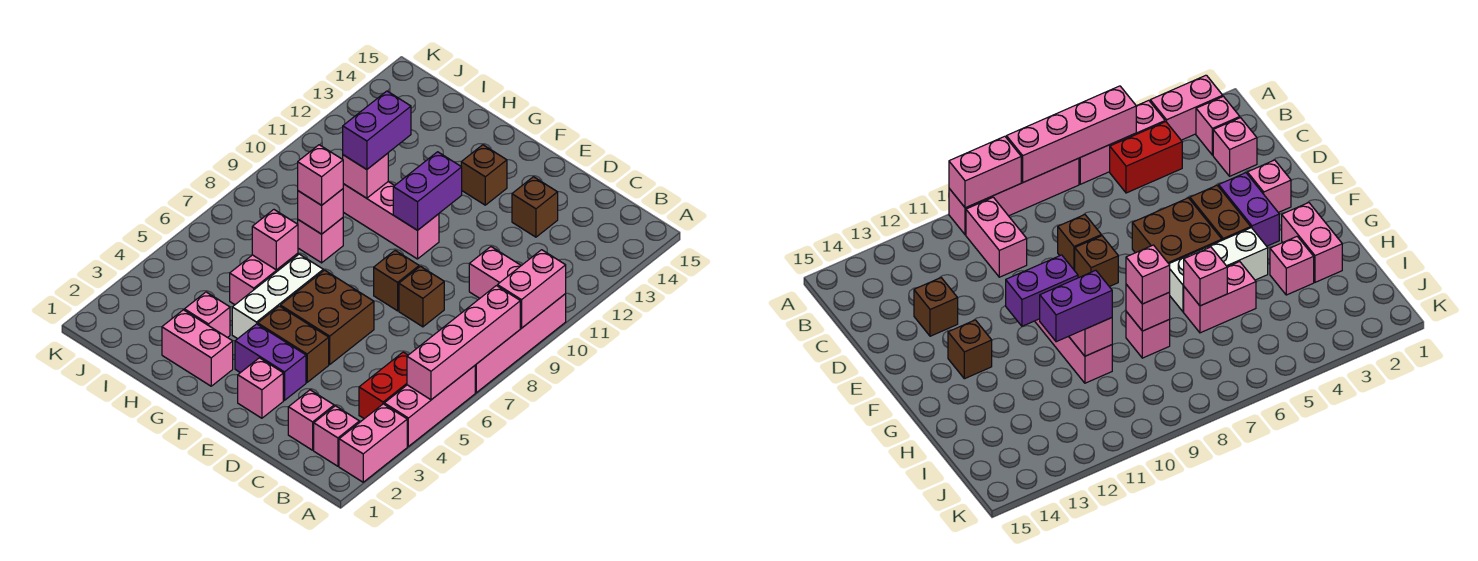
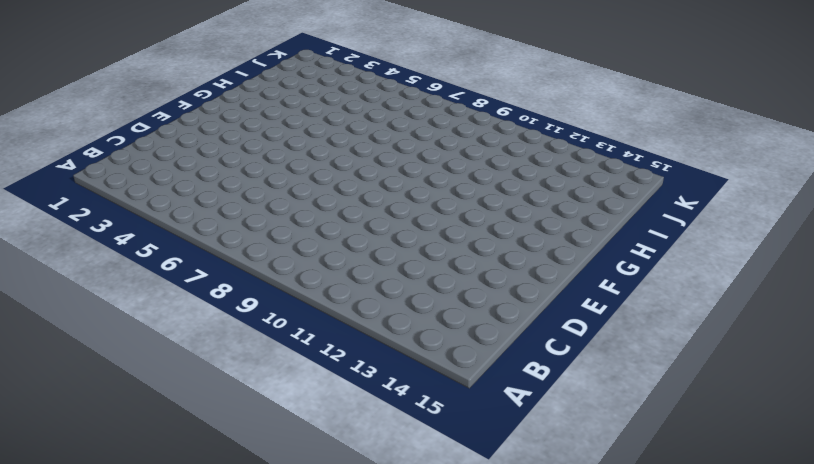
none -> pink 1x2 brick [339,404,407,482]
none -> pink 1x3 brick [384,366,475,446]
none -> pink 1x4 brick [475,294,566,393]

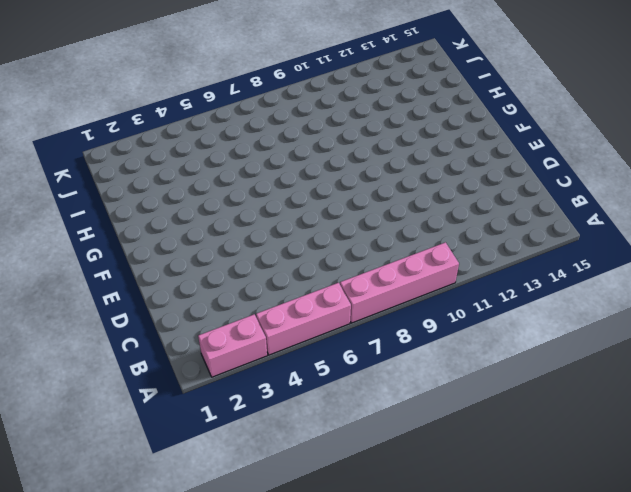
none -> pink 1x1 brick [314,406,359,466]
none -> red 1x2 brick [359,352,408,419]
none -> pink 1x2 brick [469,247,521,298]

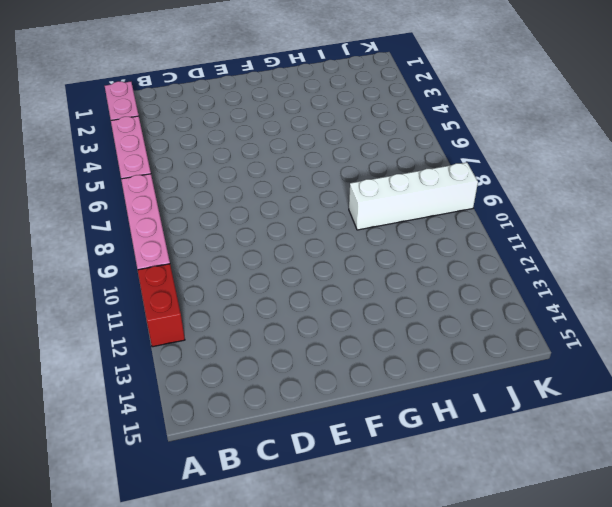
red 1x2 brick [138,264,185,347] -> red 1x2 brick moved to [359,352,408,419]
white 1x4 brick [349,163,478,230] -> none
none -> pink 1x1 brick [314,406,359,466]
none -> pink 1x2 brick [469,247,521,298]
none -> pink 1x1 brick [288,390,334,450]

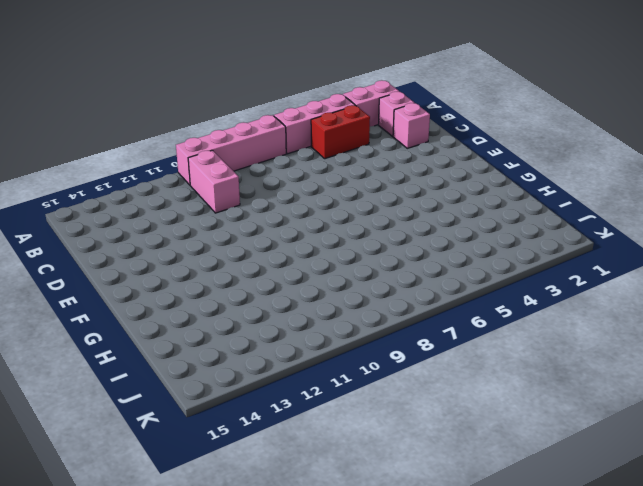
none -> brown 1x1 brick [399,266,444,327]
none -> brown 1x1 brick [512,177,558,237]
none -> pink 1x1 brick [238,358,283,418]

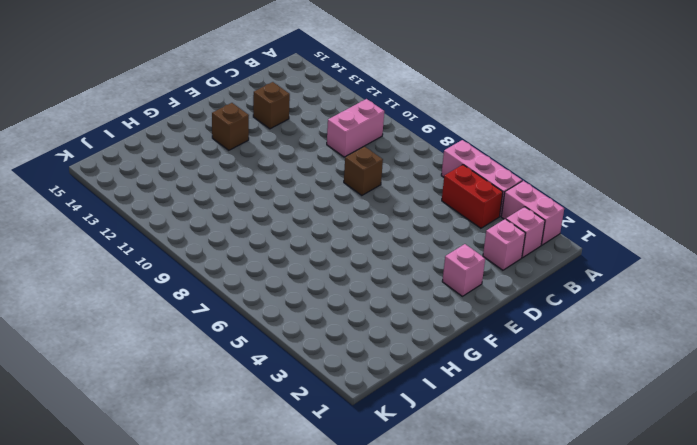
none -> pink 1x4 brick [475,294,566,393]
none -> purple 1x2 brick [235,324,306,400]
none -> brown 1x2 brick [258,306,329,382]

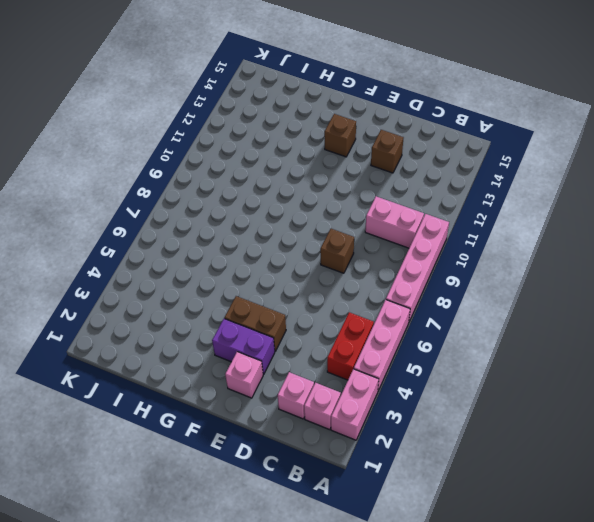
none -> brown 2x2 brick [280,270,374,364]
none -> brown 1x1 brick [374,251,419,311]
none -> pink 1x3 brick [343,182,439,259]

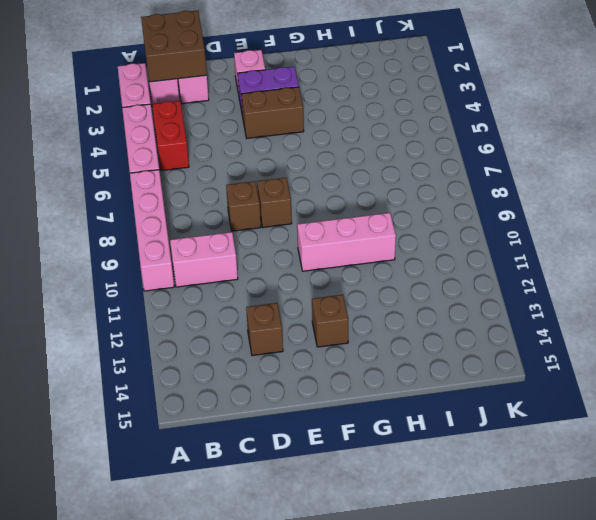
brown 2x2 brick [141,10,207,82] -> brown 2x2 brick moved to [280,270,374,364]
none -> pink 1x2 brick [162,310,233,386]
none -> white 1x3 brick [232,254,323,339]
none -> pink 1x1 brick [184,292,230,338]

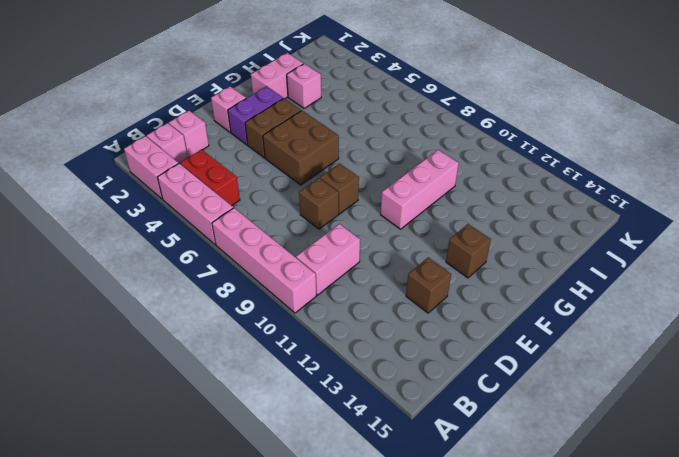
none -> white 1x3 brick [232,254,323,339]
none -> pink 1x2 brick [230,253,298,305]
none -> pink 1x1 brick [298,218,343,263]

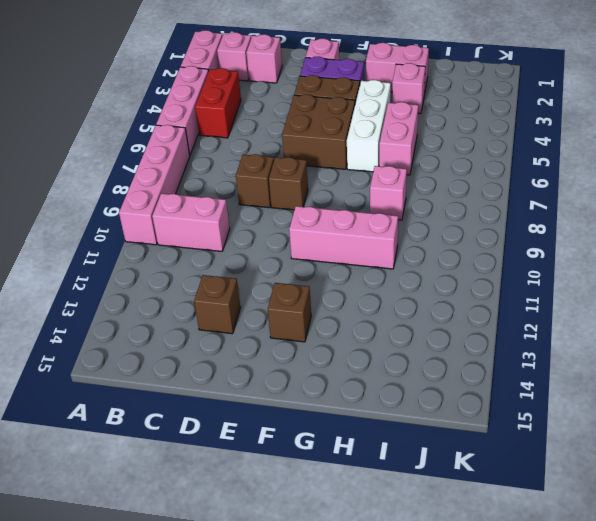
none -> pink 1x4 brick [407,286,520,400]
none -> pink 1x2 brick [497,250,566,328]
none -> purple 1x2 brick [393,152,462,230]

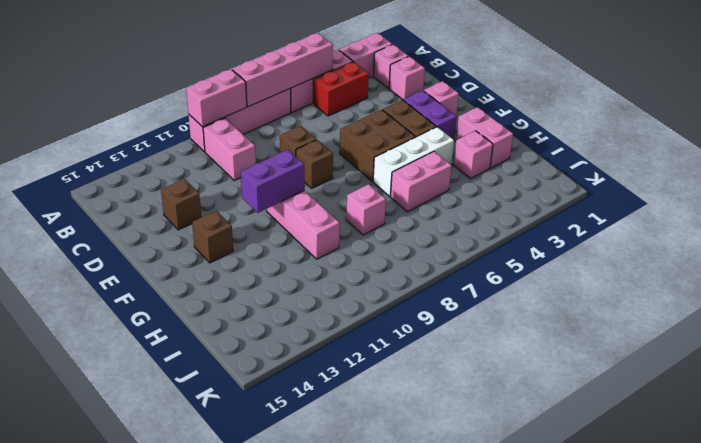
none -> pink 1x1 brick [252,210,298,270]
none -> pink 1x1 brick [298,189,343,234]
none -> pink 1x1 brick [343,153,388,198]

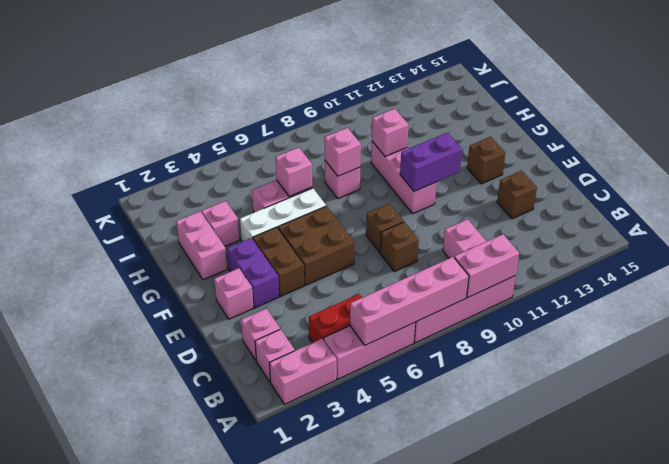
none -> pink 1x1 brick [298,145,343,205]
none -> purple 1x2 brick [343,91,411,169]

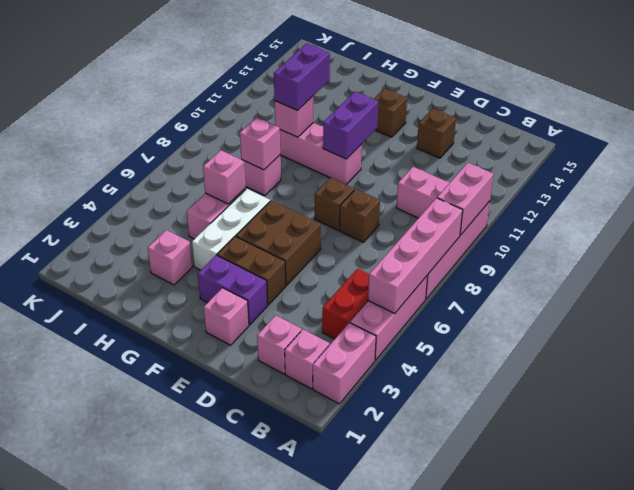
none -> pink 1x2 brick [162,310,233,386]
none -> pink 1x1 brick [298,145,343,205]

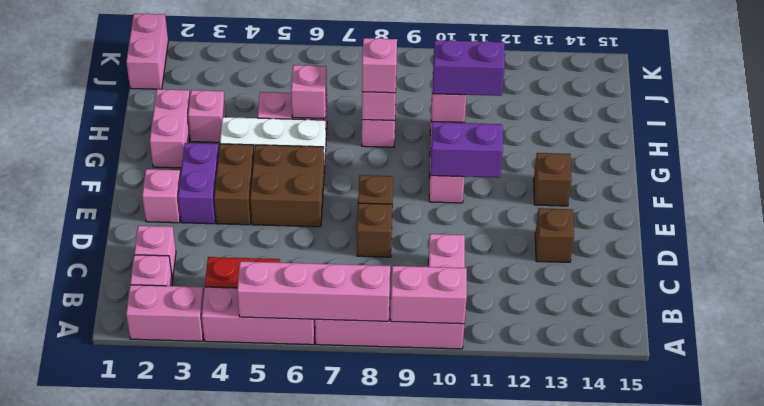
pink 1x2 brick [126,13,168,89] -> none

